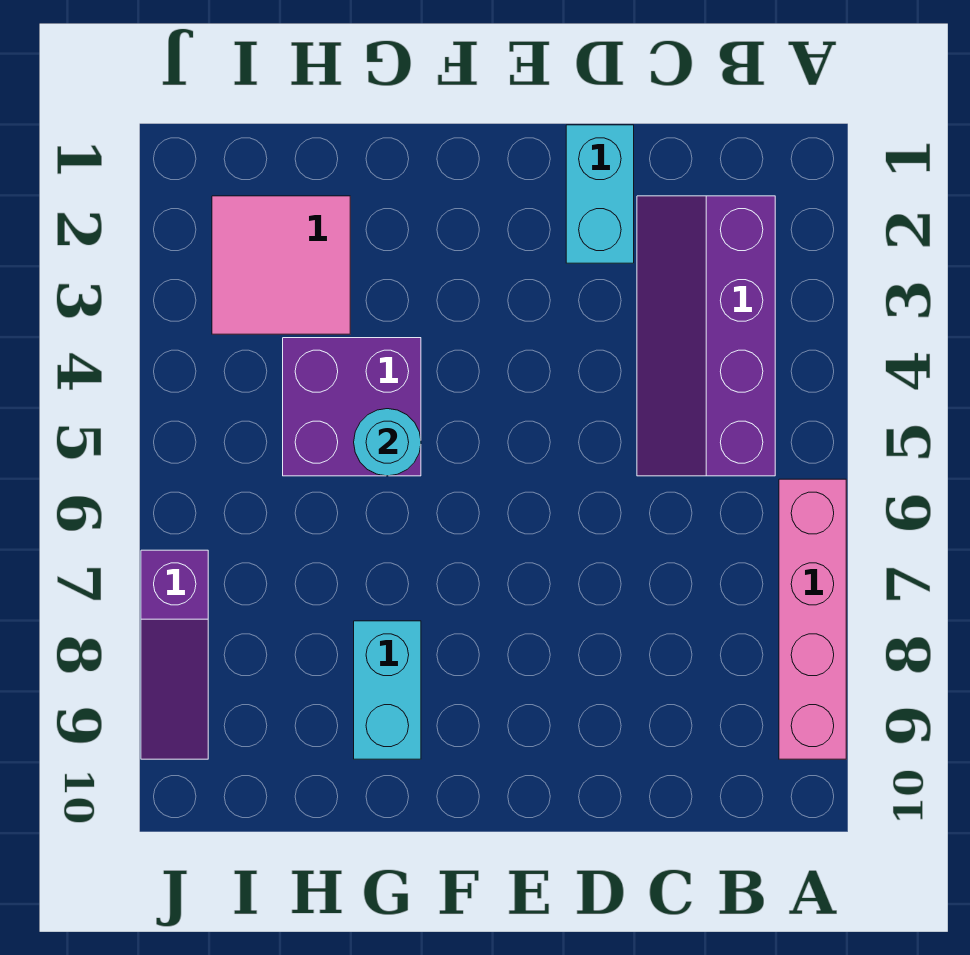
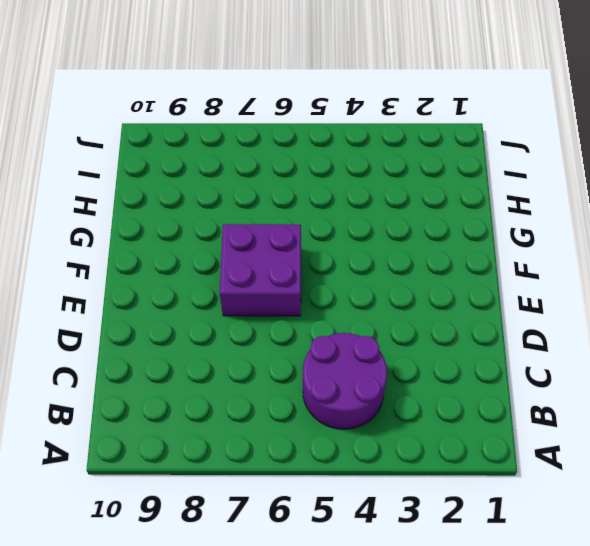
purple 2x2 round brick [303,333,387,429] -> purple 2x4 slope [637,196,775,476]
purple 2x2 brick [220,224,301,316] -> purple 2x2 brick moved to [283,338,421,476]
none -> pink 1x4 brick [779,479,846,759]
none -> cyan 1x2 brick [566,125,634,263]

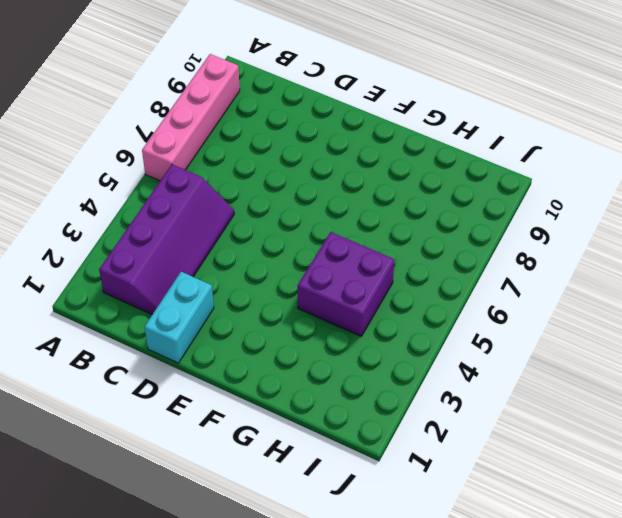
none -> cyan 1x2 brick [354,621,421,759]
none -> pink 2x2 tile [212,196,350,334]

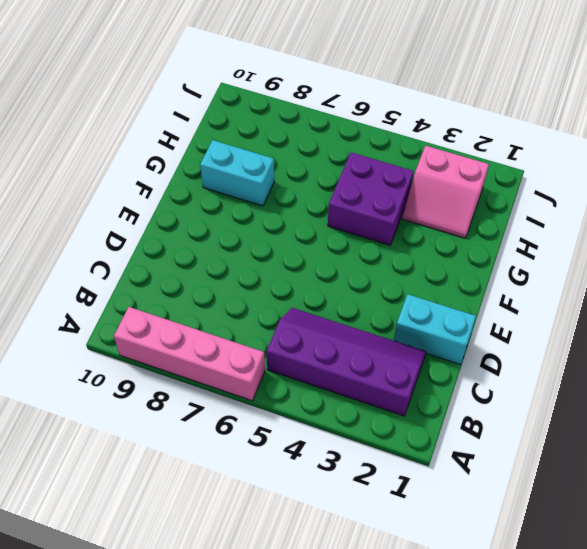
pink 2x2 slope [402,146,489,238] -> pink 2x2 tile [212,196,350,334]
none -> purple 1x3 slope [141,550,208,759]
none -> cyan 1x1 round brick [354,409,421,476]

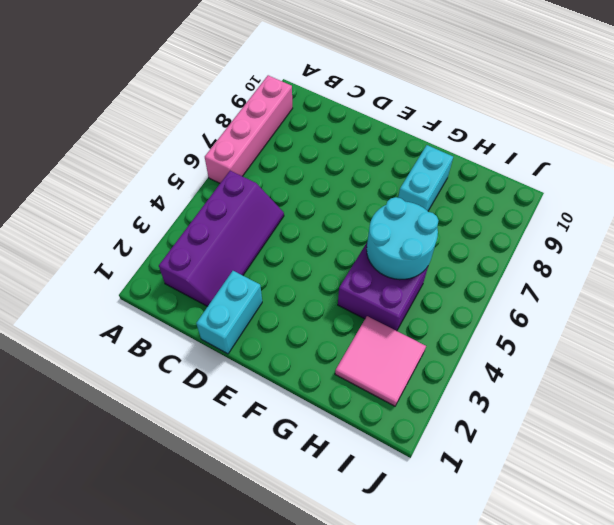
cyan 2x2 round brick [367,197,439,280] -> cyan 1x1 round brick [354,409,421,476]
none -> purple 1x3 slope [141,550,208,759]

